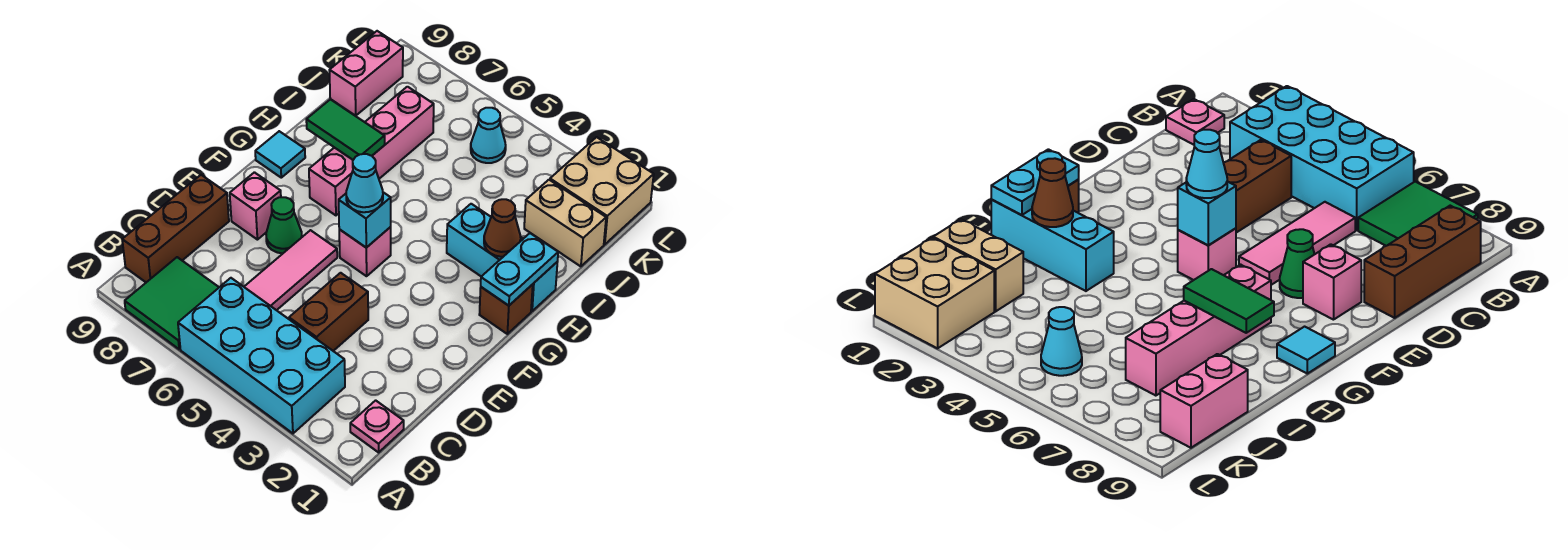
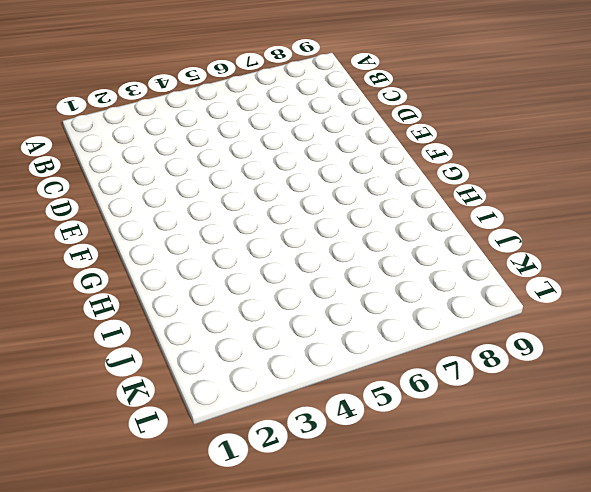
none -> cyan 2x4 brick [178,278,345,433]
none -> green 2x2 tile [125,257,219,349]
none -> pink 1x1 plate [350,400,404,452]

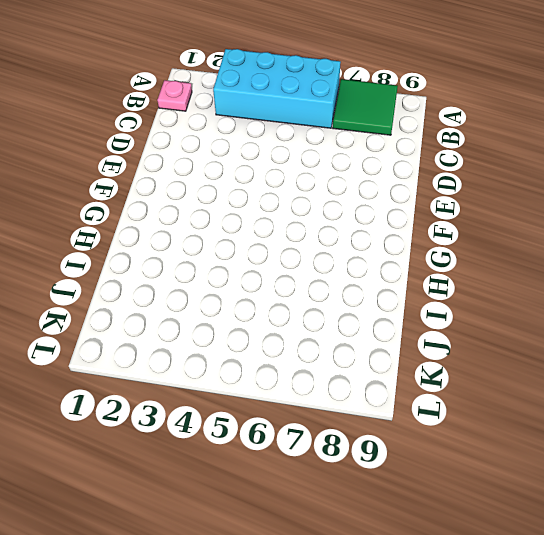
none -> brown 1x3 brick [122,175,229,282]
none -> brown 1x2 brick [289,273,368,351]
none -> pink 1x3 tile [244,230,337,310]

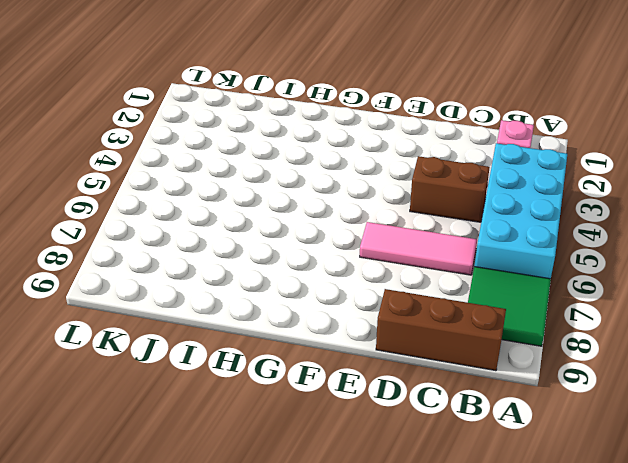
none -> green 1x1 cone [266,197,302,253]
none -> pink 1x1 brick [230,172,281,240]
none -> pink 1x1 brick [339,227,391,276]

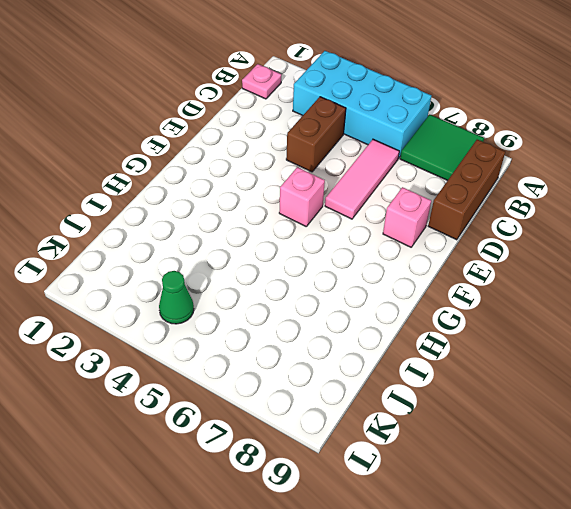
green 1x1 cone [159,271,194,324] -> green 1x1 cone moved to [266,197,302,253]
none -> brown 1x1 brick [479,284,533,334]
none -> pink 1x4 brick [309,87,434,215]
none -> cyan 1x1 tile [255,131,305,178]

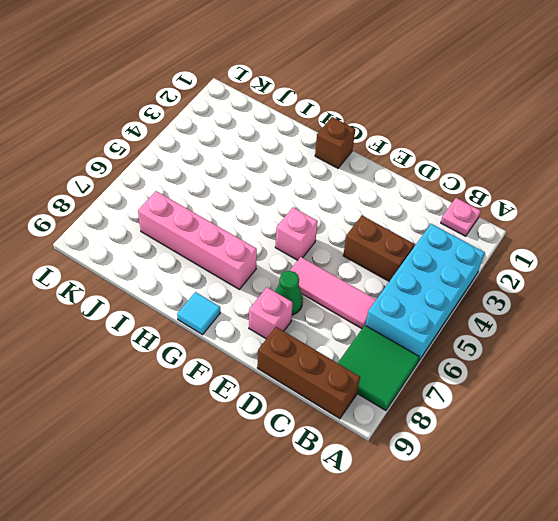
none -> cyan 1x3 brick [447,204,557,311]
none -> tan 1x2 brick [524,180,606,266]
none -> pink 1x2 brick [329,31,403,116]

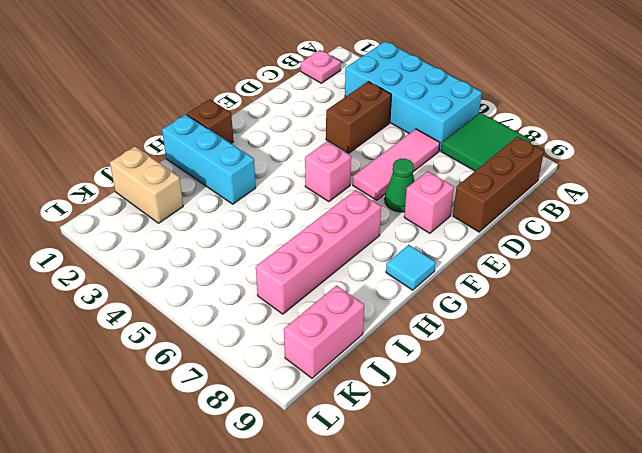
none -> tan 2x2 brick [550,137,654,245]
none -> cyan 1x1 cone [471,108,506,163]
none -> cyan 1x1 brick [339,192,391,248]

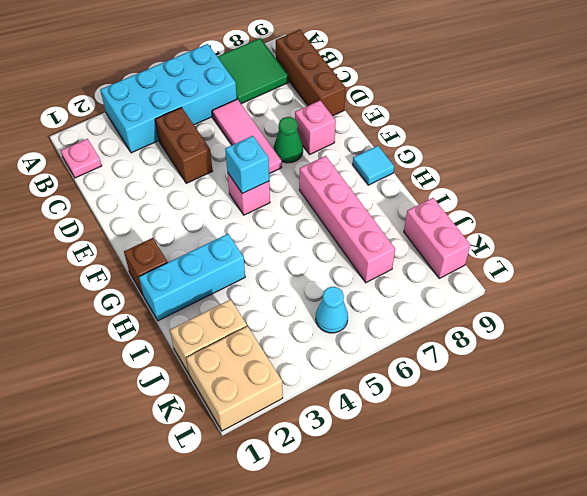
none -> cyan 1x2 plate [481,233,558,306]
none -> brown 1x1 cone [484,199,521,257]
none -> green 1x2 tile [306,99,385,160]

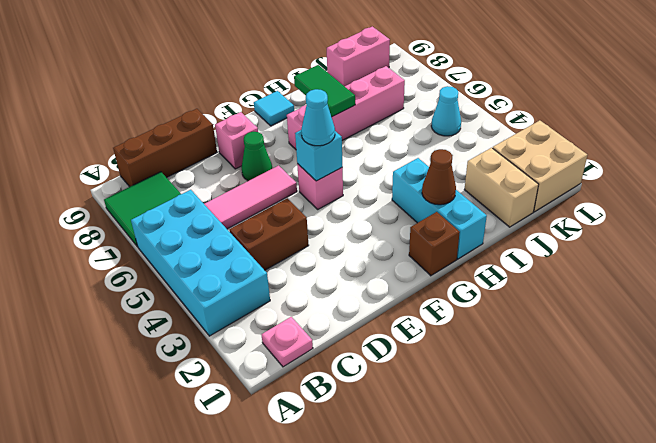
none -> cyan 1x2 plate [481,233,558,306]

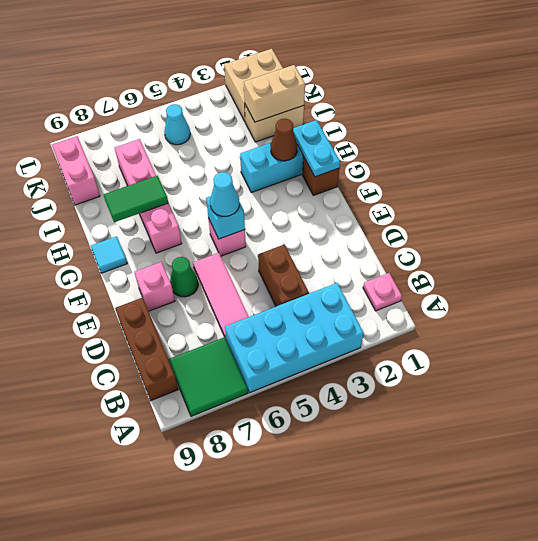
tan 1x2 brick [244,65,305,122] -> none

